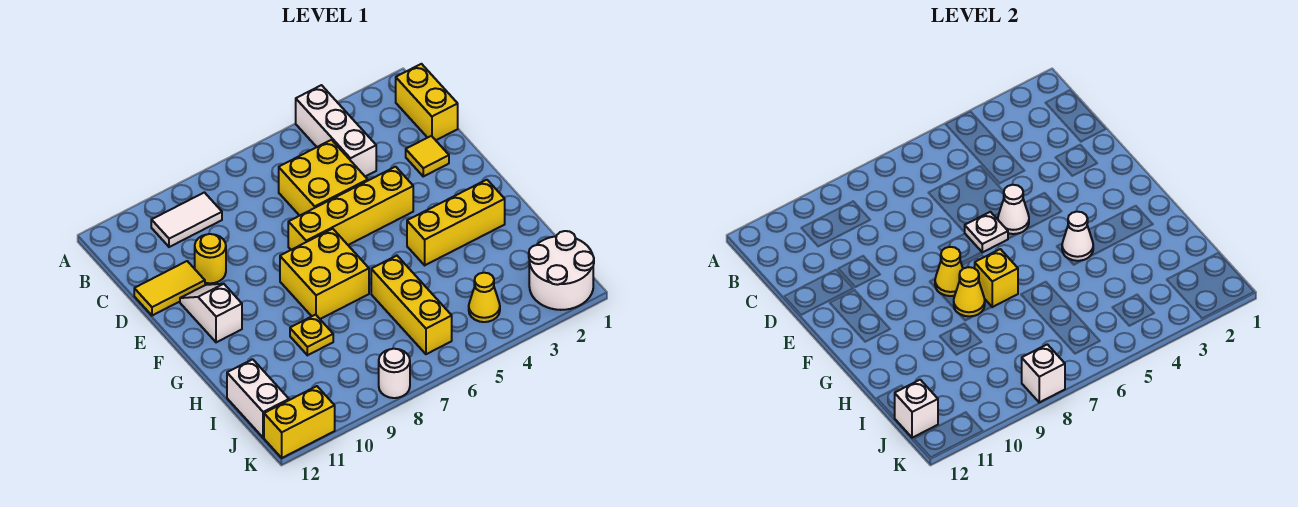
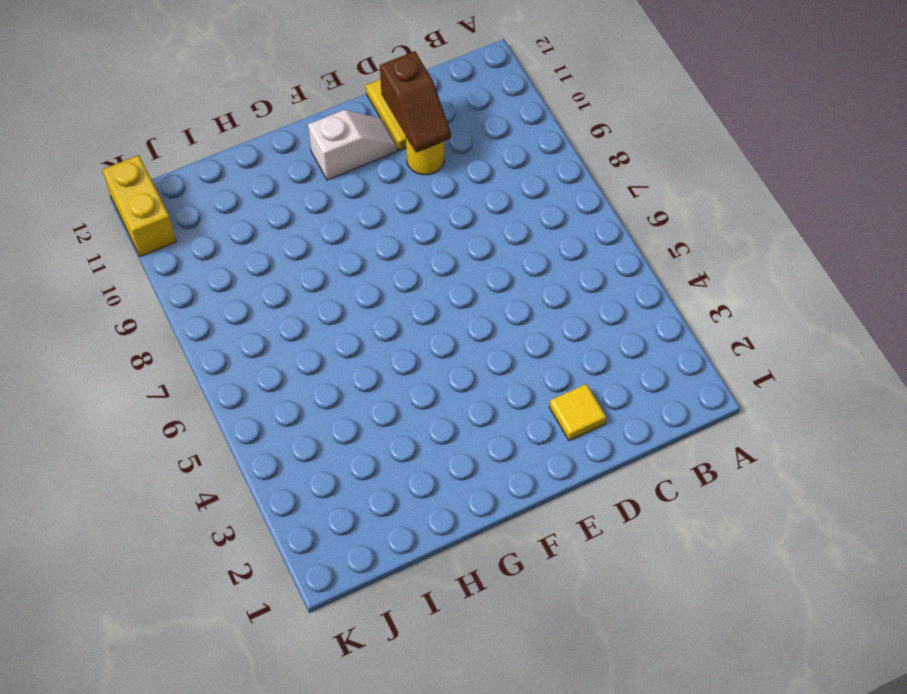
brown 1x2 slope [380,51,451,153] -> none
none -> white 1x3 brick [296,85,376,176]
none -> yellow 1x2 brick [396,64,458,140]
none -> white 1x2 tile [151,192,222,247]

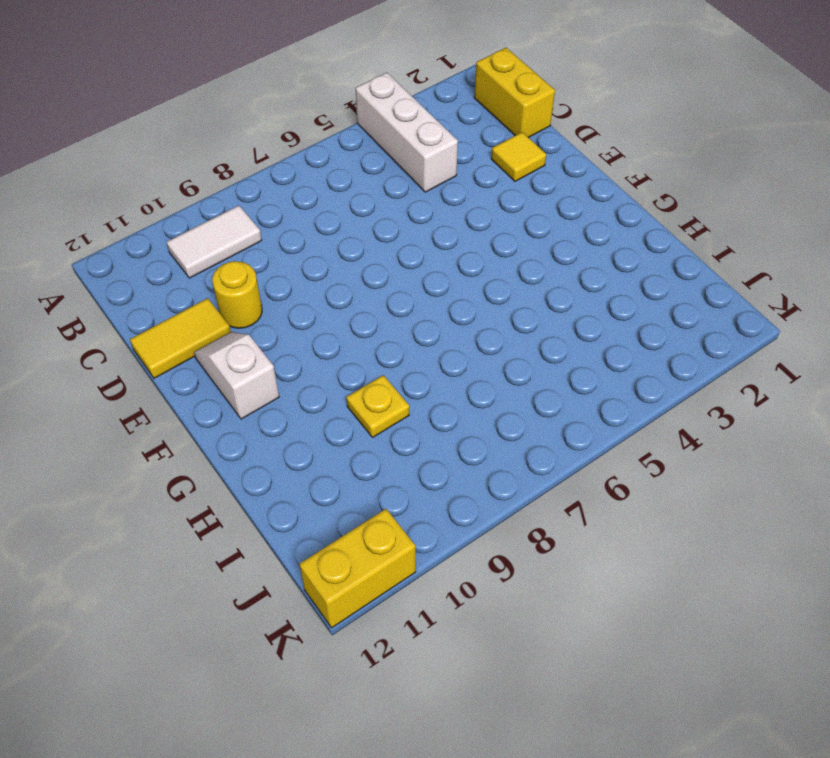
none -> yellow 2x2 brick [279,140,368,216]
none -> yellow 1x4 brick [288,167,413,250]
none -> yellow 2x2 brick [280,229,369,319]

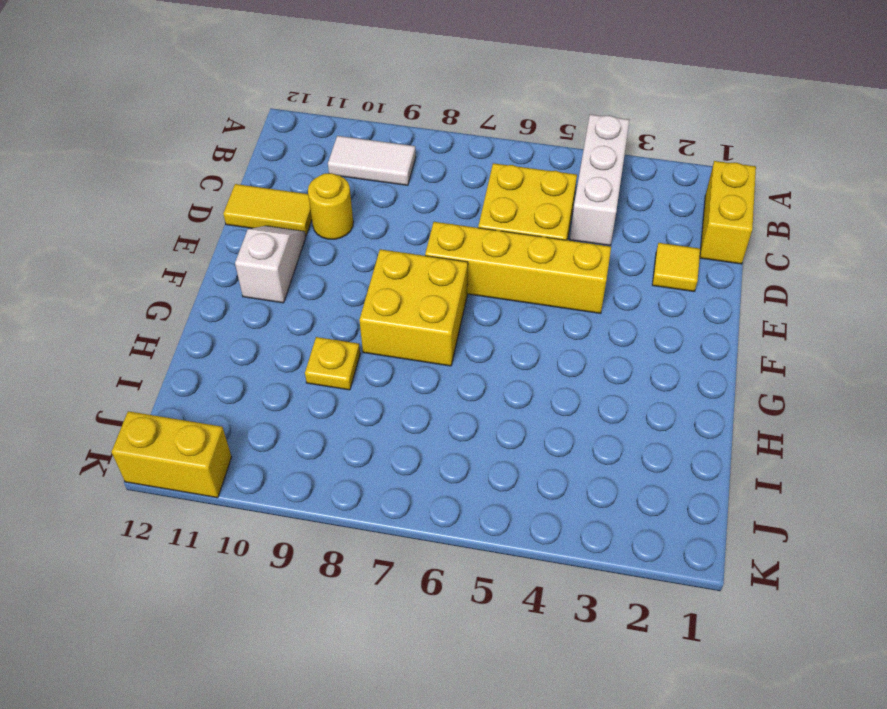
none -> yellow 1x3 brick [407,180,505,265]
none -> yellow 1x3 brick [371,256,452,354]
none -> white 1x2 brick [227,359,289,438]

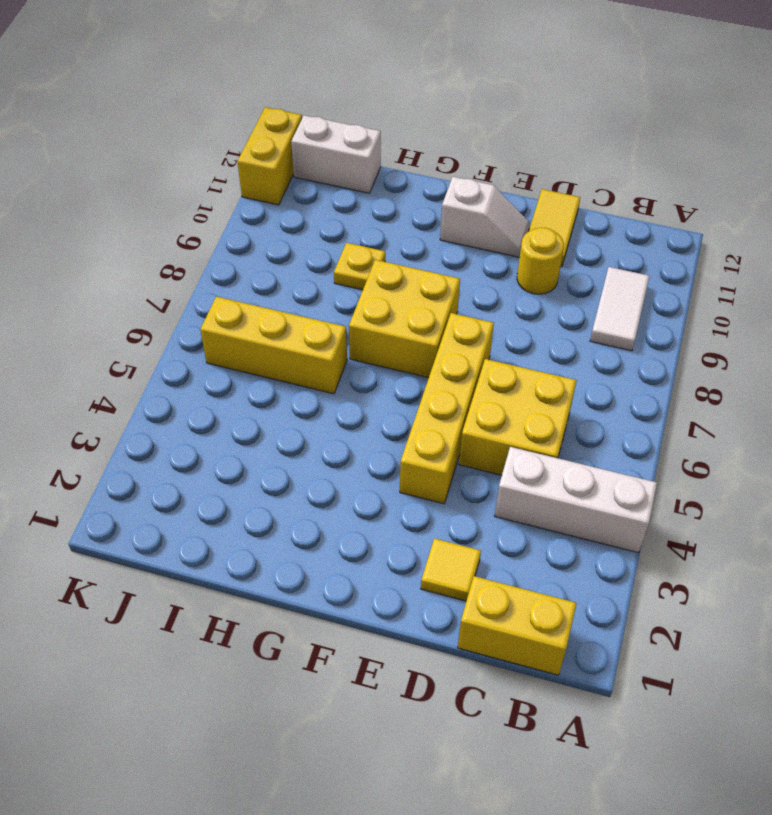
none -> yellow 1x3 brick [407,180,505,265]
none -> white 2x2 round brick [529,231,594,310]
none -> yellow 1x1 cone [469,273,500,322]

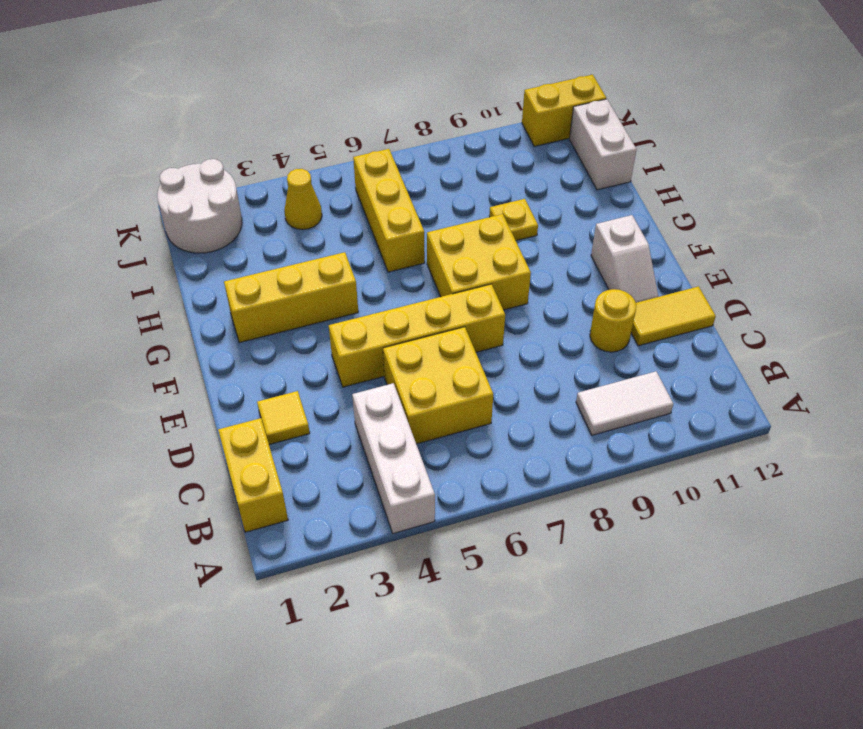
none -> white 1x1 round brick [379,349,410,398]
none -> white 1x1 cone [998,185,1029,234]
none -> white 1x1 plate [964,212,1008,252]

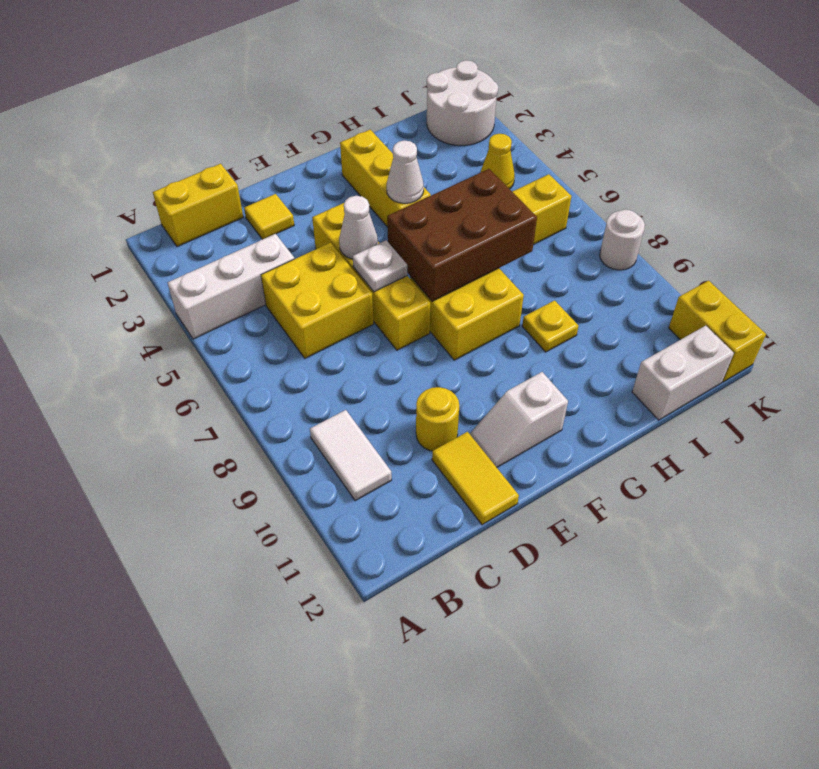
brown 2x3 brick [387,169,537,301] -> yellow 1x1 brick [975,249,1018,307]
none -> yellow 1x1 cone [935,247,963,296]
none -> yellow 1x1 cone [954,267,985,316]
none -> white 1x1 brick [895,380,938,438]

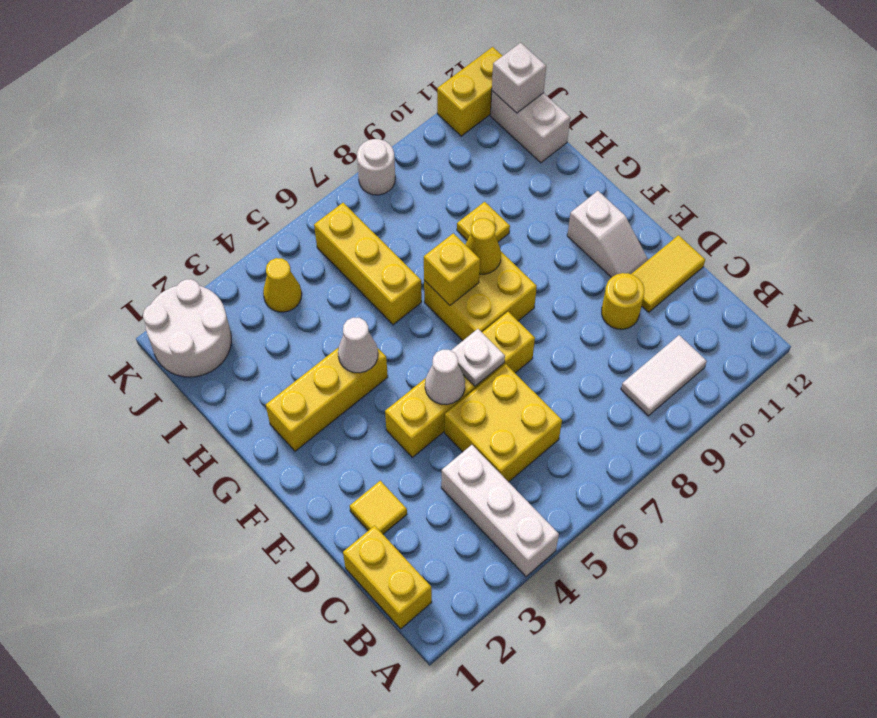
none -> yellow 1x1 cone [935,247,963,296]
none -> white 1x1 brick [1022,344,1065,402]

